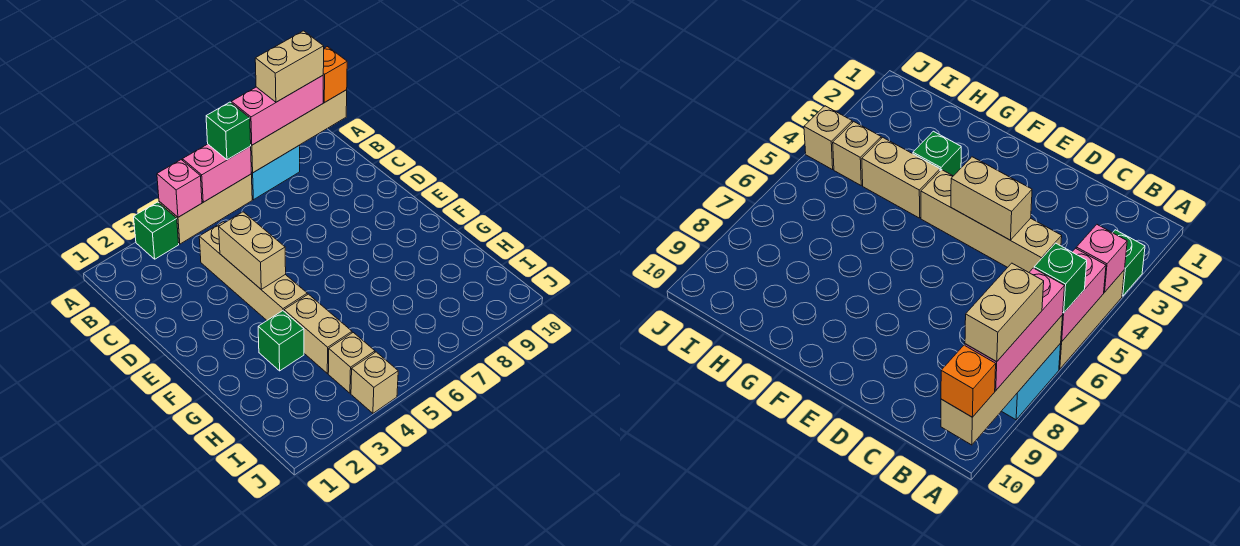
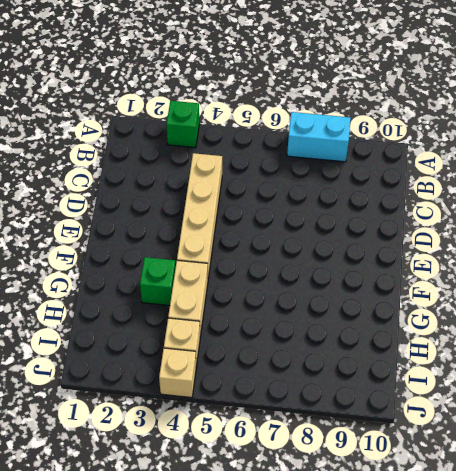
none -> tan 1x3 brick [159,174,252,244]
none -> pink 1x1 brick [157,160,202,217]
none -> pink 1x2 brick [182,144,251,202]

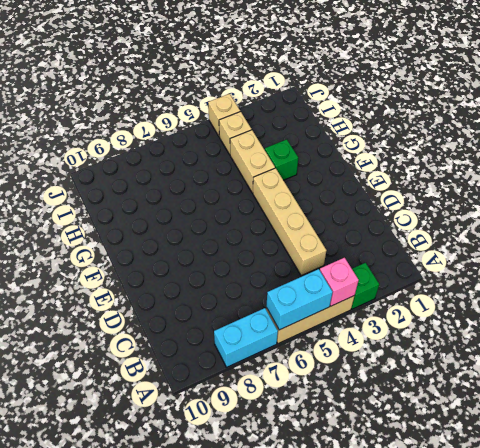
cyan 1x2 brick [266,269,333,330] -> pink 1x2 brick [182,144,251,202]
none -> tan 1x4 brick [251,90,347,173]
none -> tan 1x2 brick [219,212,286,290]
none -> green 1x1 brick [206,102,251,160]

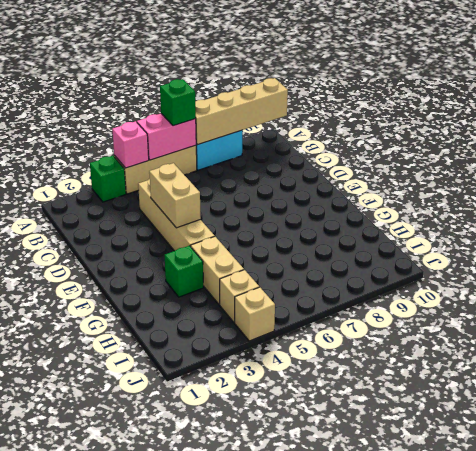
none -> pink 1x3 brick [231,76,323,145]
none -> orange 1x1 brick [323,47,347,102]
none -> tan 1x2 brick [255,31,324,102]

